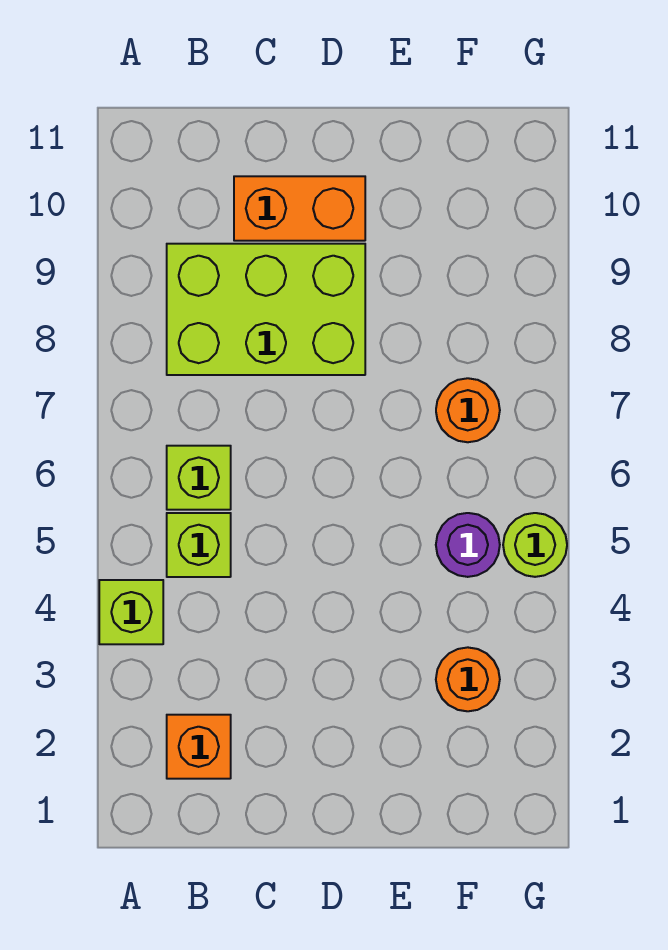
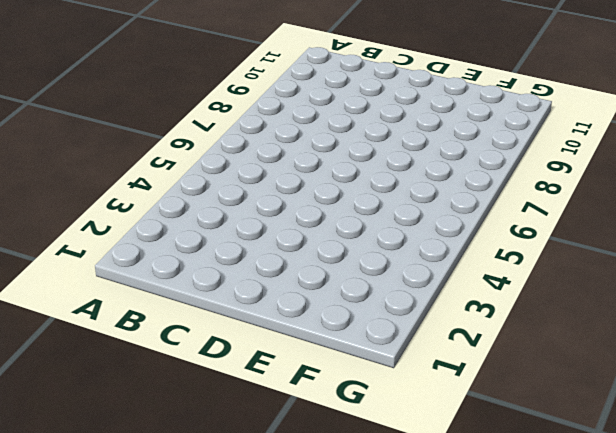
none -> lime 1x1 brick [99,580,163,644]
none -> orange 1x1 brick [167,715,231,779]

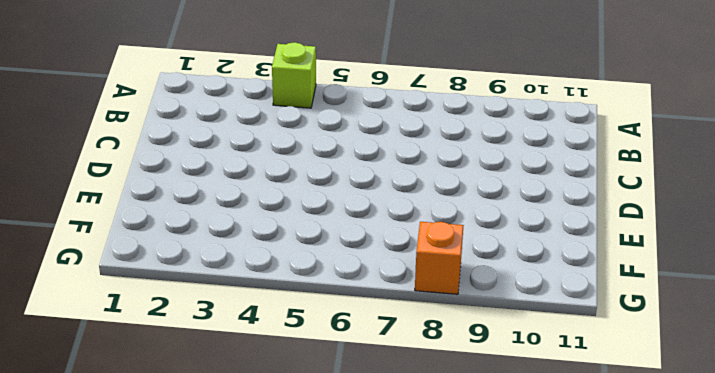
orange 1x1 brick [415,222,463,294] -> orange 1x1 brick moved to [167,715,231,779]
none -> lime 1x1 brick [167,513,231,577]
none -> lime 1x1 brick [167,446,231,510]

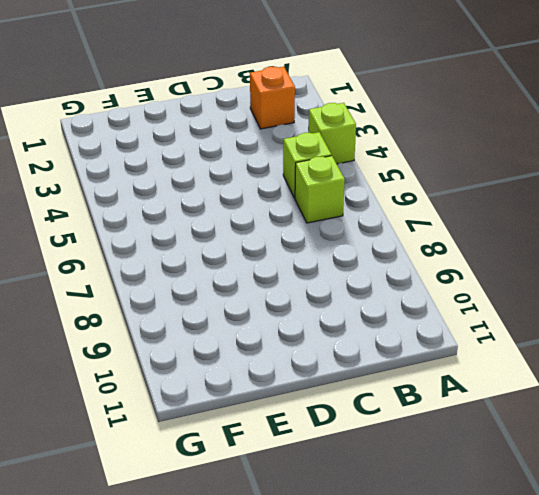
none -> lime 2x3 brick [167,244,365,375]
none -> orange 1x2 brick [234,176,365,241]

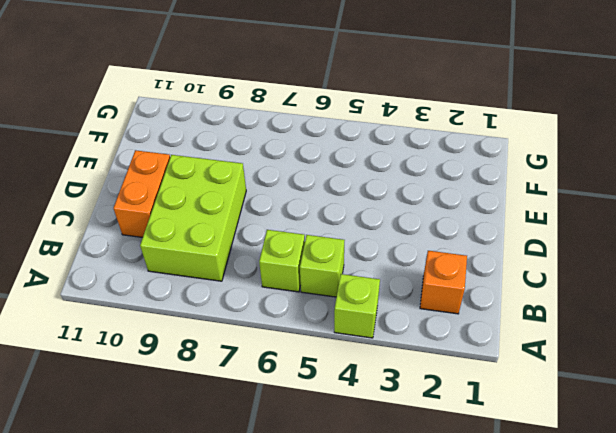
none -> orange 1x1 round brick [436,647,500,711]
none -> purple 1x1 round brick [436,513,500,577]

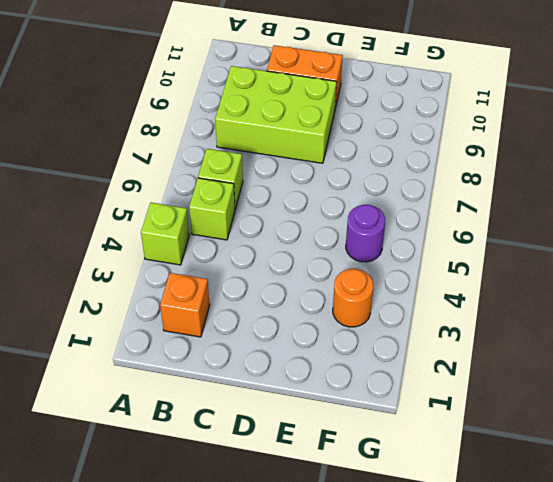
none -> orange 1x1 round brick [436,378,500,442]
none -> lime 1x1 round brick [503,513,567,577]

